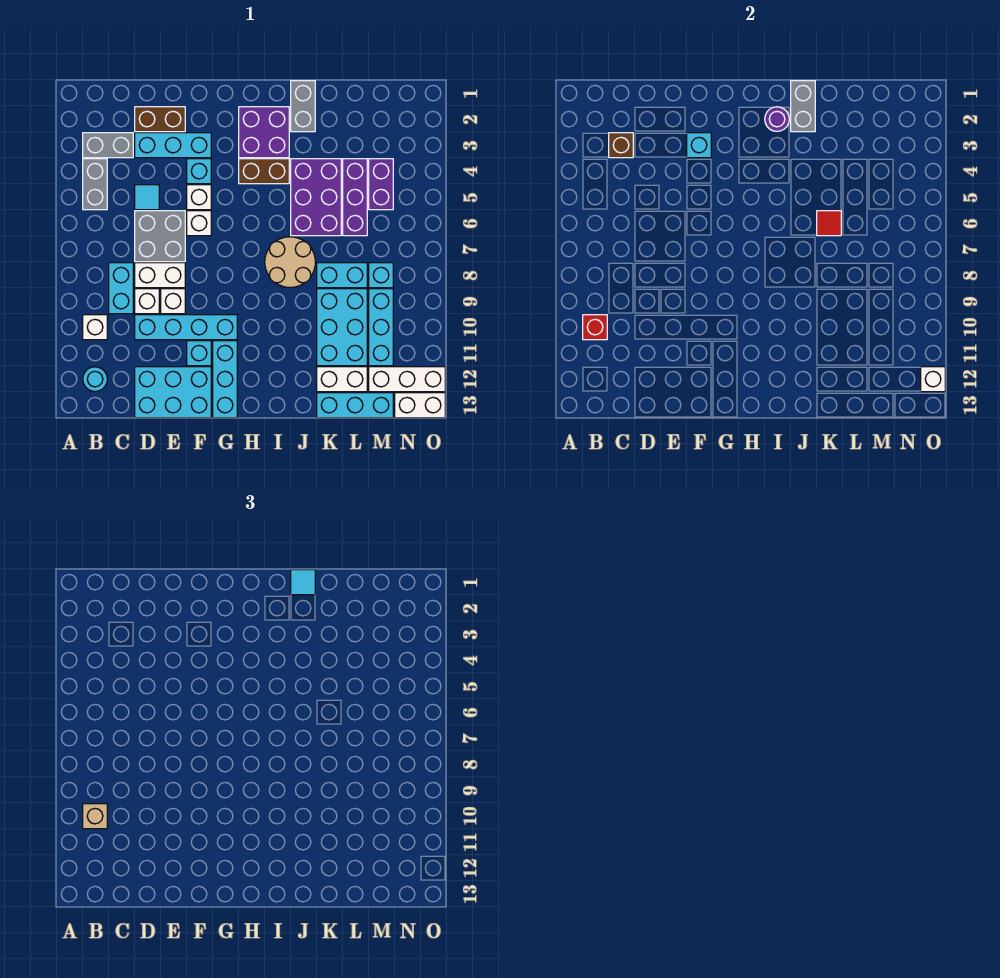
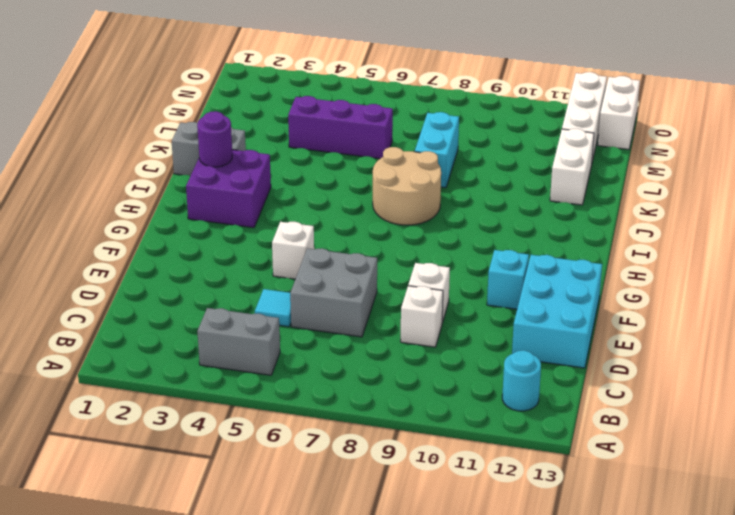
none -> grey 1x2 brick [83,133,133,158]
none -> white 1x1 brick [83,315,107,340]
none -> cyan 1x2 brick [109,263,133,314]
none -> brown 1x2 brick [135,107,185,132]

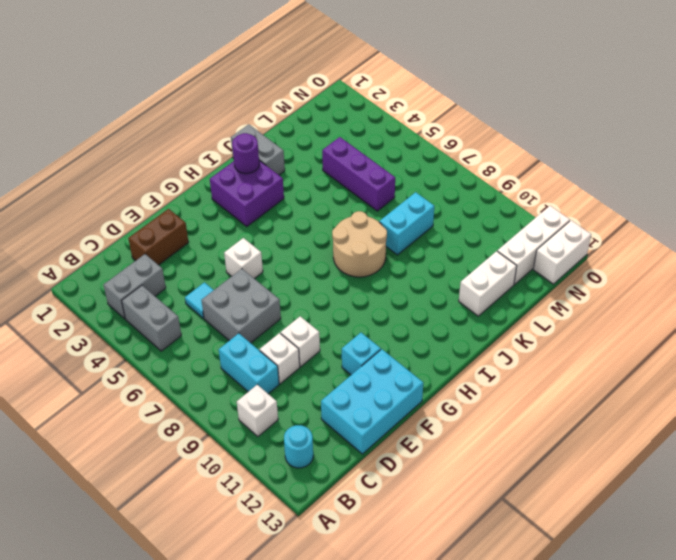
none -> cyan 1x3 brick [135,133,211,158]
none -> white 1x2 brick [135,263,185,288]
none -> cyan 1x4 brick [135,315,237,340]
none -> cyan 1x1 brick [187,159,211,184]

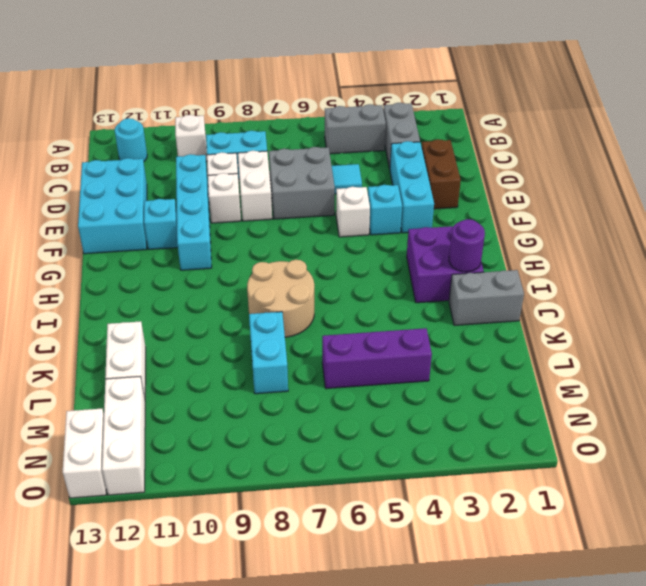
none -> white 1x1 brick [187,211,211,236]
none -> cyan 1x3 brick [213,341,237,418]
none -> brown 1x2 brick [239,159,289,184]
none -> purple 2x3 brick [291,159,341,236]

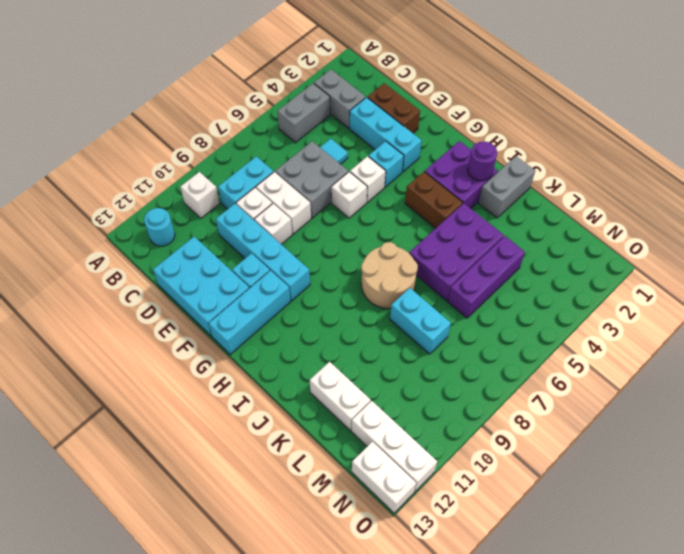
none -> cyan 2x3 brick [317,289,367,366]
none -> cyan 1x3 brick [317,393,393,418]
none -> purple 1x2 brick [369,159,393,210]
none -> cyan 1x1 brick [369,263,393,288]

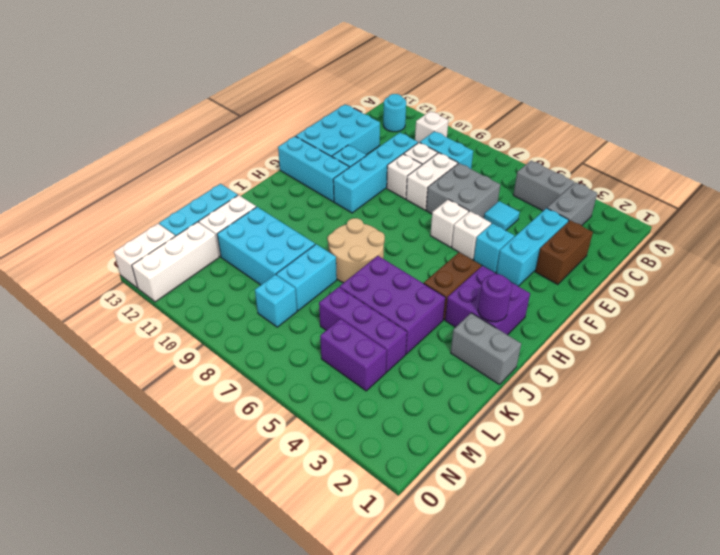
none -> cyan 1x3 brick [369,289,393,366]
none -> red 1x1 brick [583,315,607,340]
none -> brown 1x1 brick [609,133,633,158]
none -> cyan 1x1 brick [687,133,711,158]

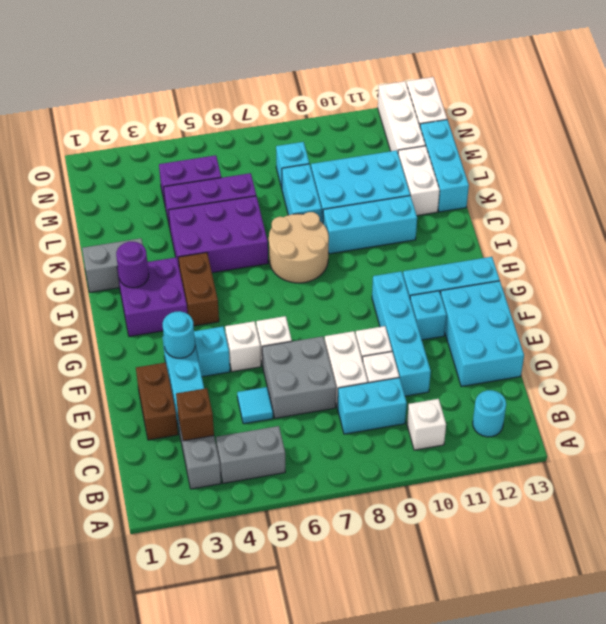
cyan 1x1 round brick [163,311,195,358] -> cyan 1x1 brick [687,133,711,158]
cyan 1x3 brick [323,196,417,254] -> cyan 1x3 brick moved to [369,289,393,366]
none -> red 1x1 brick [583,315,607,340]
none -> grey 1x2 brick [791,81,815,132]
none -> red 1x1 tile [817,211,841,236]
none -> white 1x1 brick [921,367,945,392]

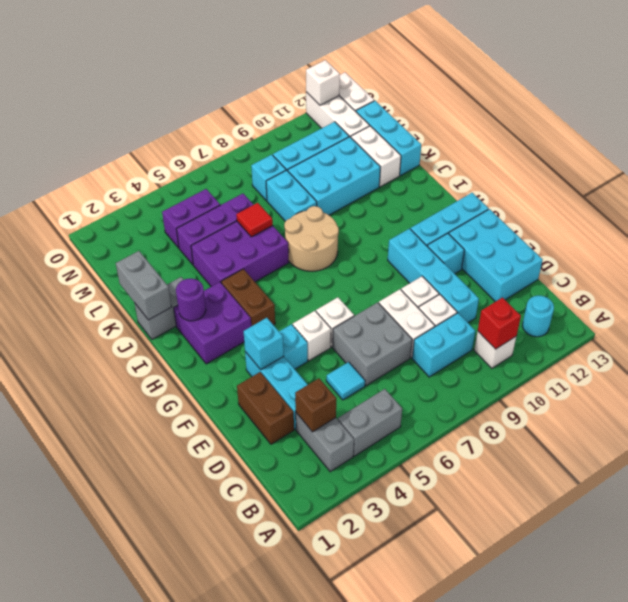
grey 1x2 brick [116,251,172,320] -> grey 1x2 brick turned to [791,81,815,132]
none -> tan 1x1 brick [83,804,107,829]
none -> cyan 1x1 tile [291,570,315,595]

